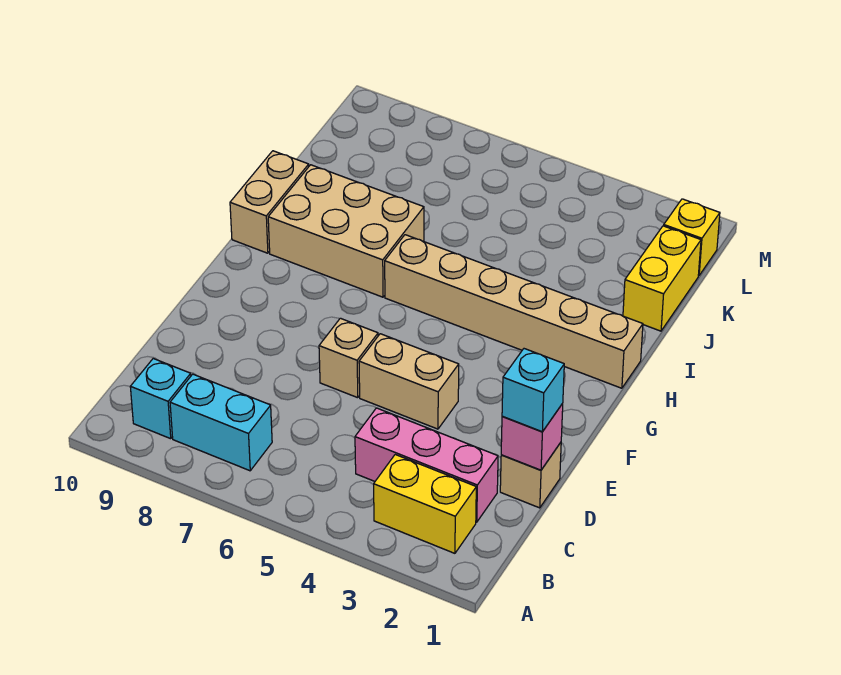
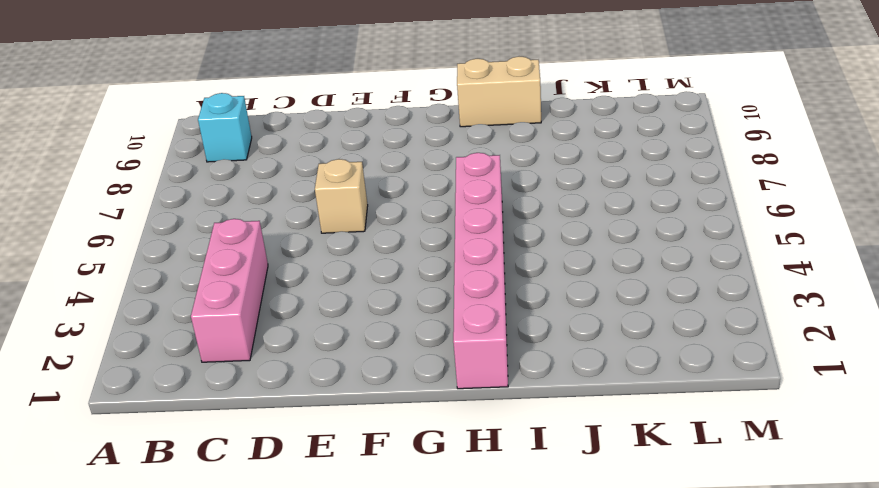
pink 1x6 brick [453,153,508,389] -> tan 1x6 brick [385,235,643,388]
none -> yellow 1x2 brick [374,455,476,553]
none -> cyan 1x2 brick [170,374,272,471]
none -> tan 1x1 brick [500,443,561,508]

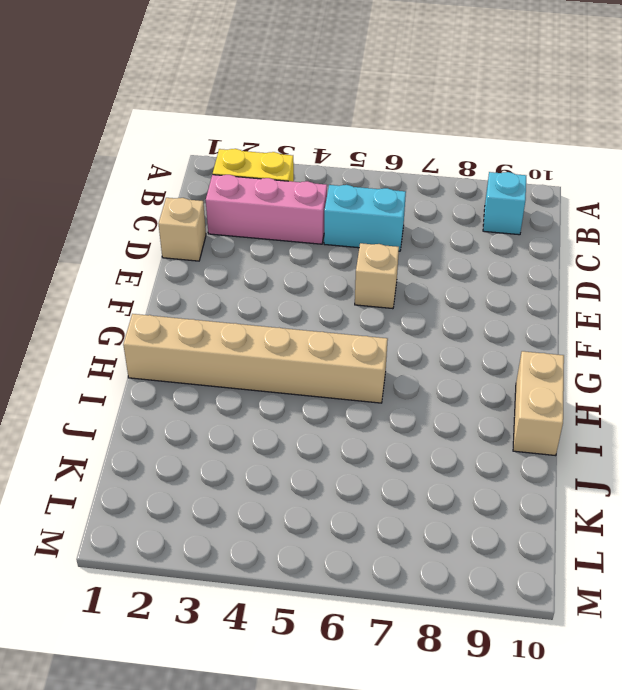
cyan 1x2 brick [324,185,406,251] -> cyan 1x2 brick moved to [170,374,272,471]
none -> tan 1x2 brick [359,334,459,429]
none -> tan 2x3 brick [268,165,424,297]
none -> yellow 1x2 brick [623,226,701,331]

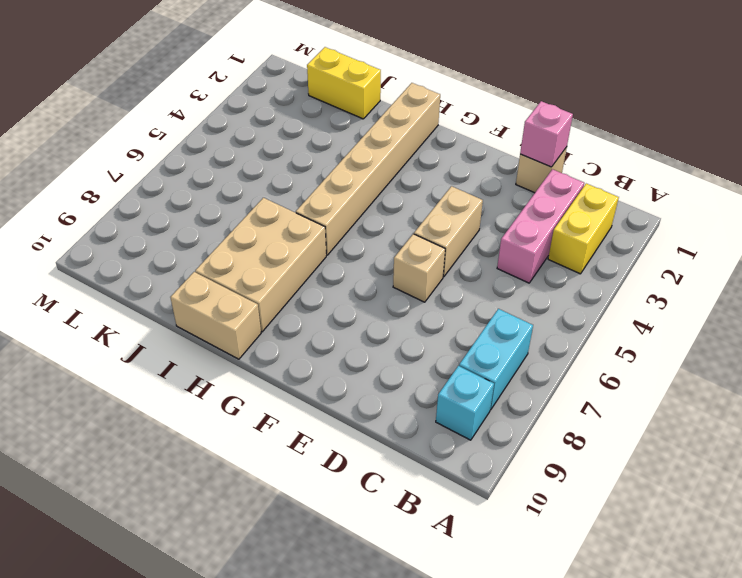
none -> yellow 1x1 brick [664,199,720,276]
none -> cyan 1x1 brick [502,349,564,432]

